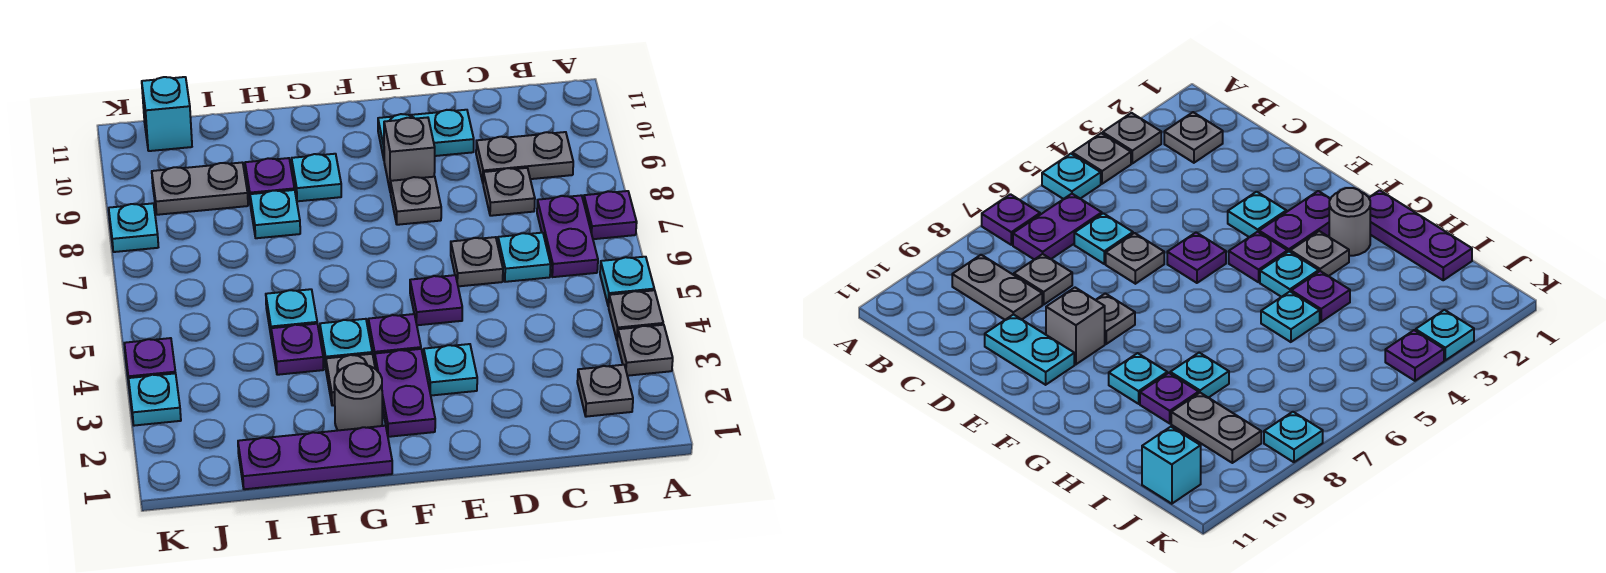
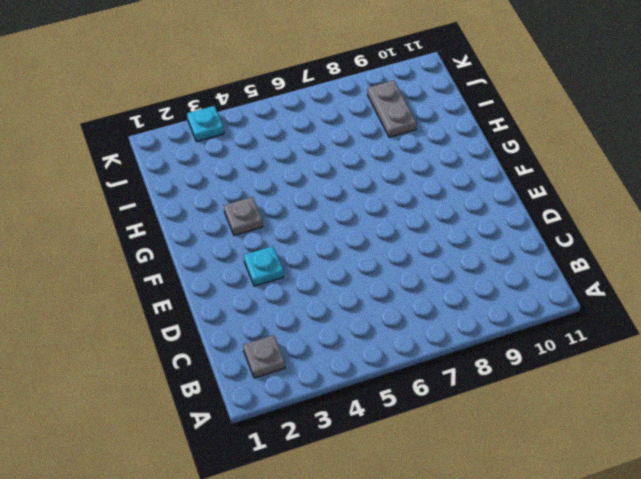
none -> grey 1x1 plate [617,325,673,376]
none -> grey 1x1 plate [609,290,663,340]
none -> cyan 1x1 plate [600,257,654,306]
none -> purple 1x1 plate [584,191,637,239]

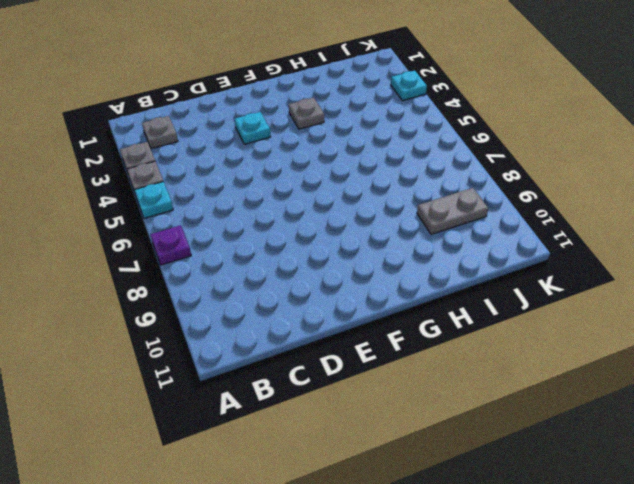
none -> purple 1x2 plate [537,195,598,277]
none -> grey 1x2 plate [476,132,573,182]
none -> cyan 1x1 plate [498,233,551,282]
none -> grey 1x1 plate [483,168,535,216]

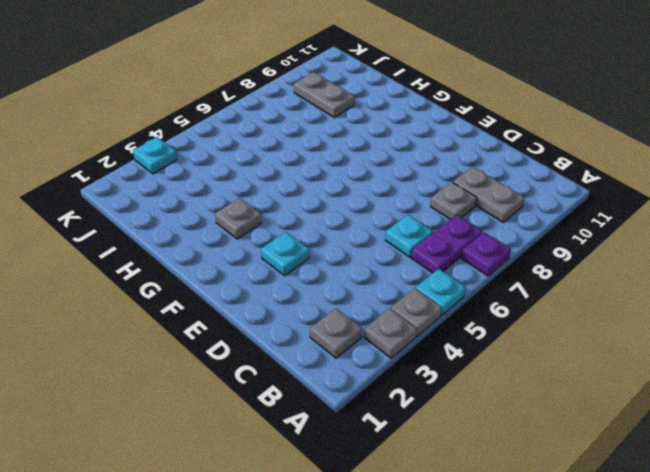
none -> grey 1x1 plate [451,237,503,286]
none -> cyan 1x2 plate [378,110,474,159]
none -> purple 1x1 plate [410,275,462,325]
none -> grey 1x1 plate [390,177,441,225]

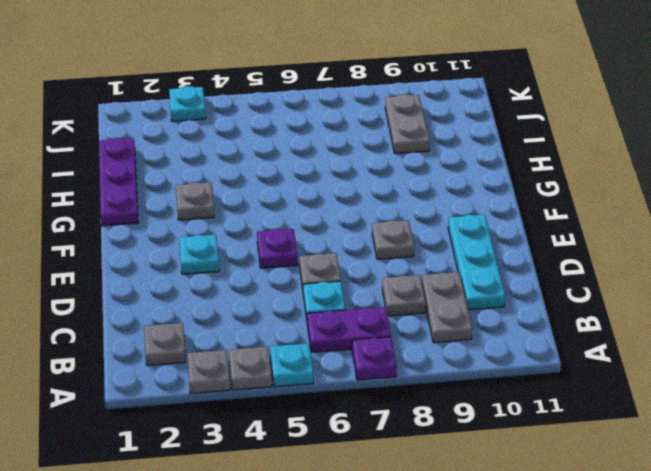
cyan 1x3 plate [448,215,505,310] -> cyan 1x2 plate [378,110,474,159]
none -> grey 1x1 brick [384,117,435,192]
none -> purple 1x2 plate [375,349,435,437]
none -> purple 1x1 plate [368,314,421,364]
none -> grey 1x1 round brick [334,363,382,430]

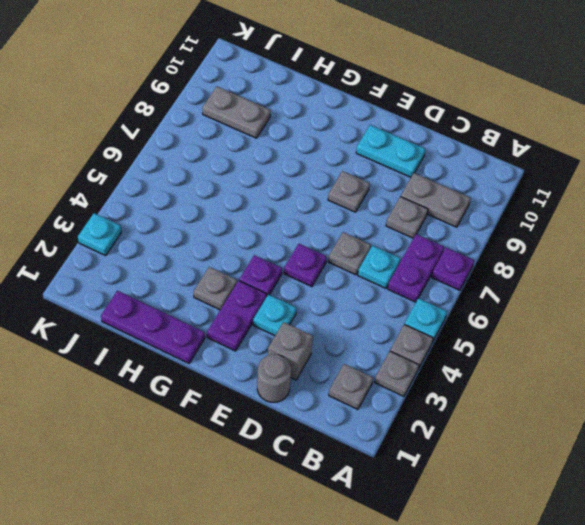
grey 1x1 round brick [257,355,291,402] -> grey 1x1 round brick moved to [334,363,382,430]
grey 1x1 brick [268,322,313,380] -> grey 1x1 brick moved to [384,117,435,192]
none -> cyan 1x1 plate [320,319,372,367]
none -> cyan 1x1 plate [292,154,341,201]
none -> purple 1x1 plate [271,324,323,375]
none -> cyan 1x1 plate [266,289,317,339]

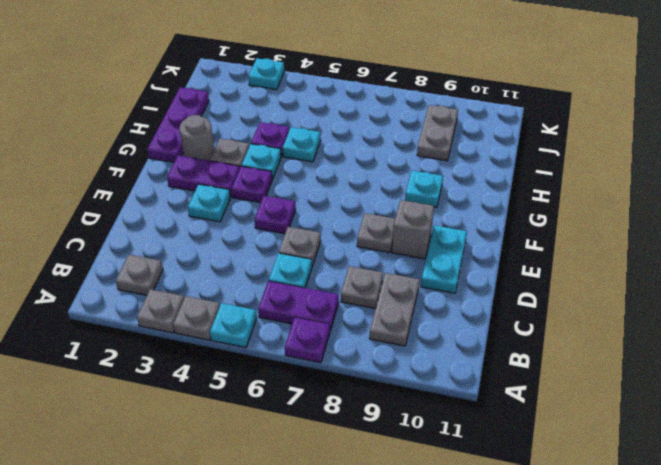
none -> cyan 1x1 plate [250,190,300,238]
none -> purple 1x1 plate [245,158,295,206]
none -> cyan 1x1 brick [142,77,192,151]
none -> purple 1x1 plate [124,338,175,382]

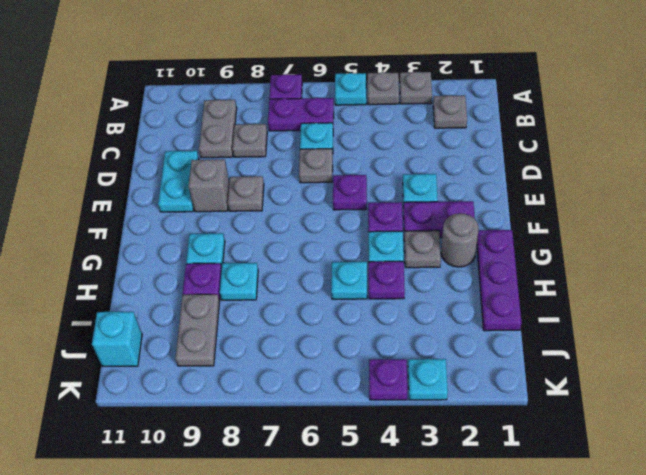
none -> cyan 1x1 plate [109,203,158,252]

